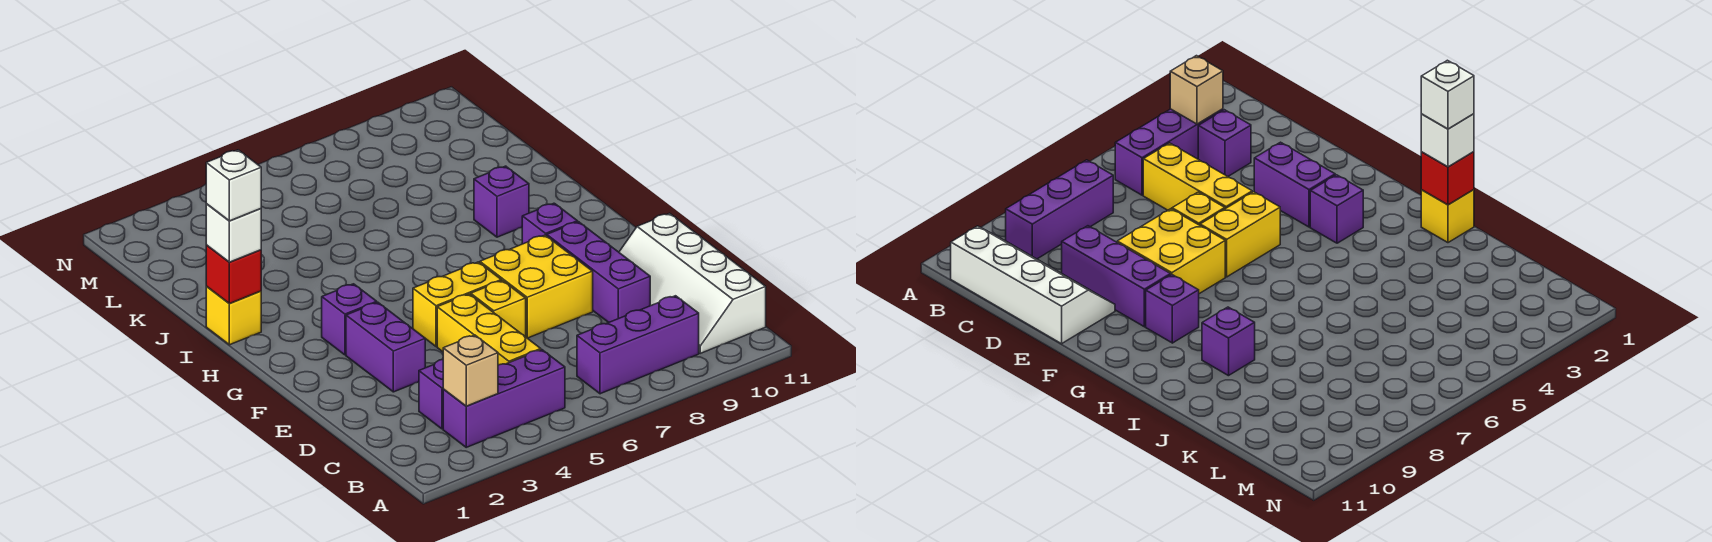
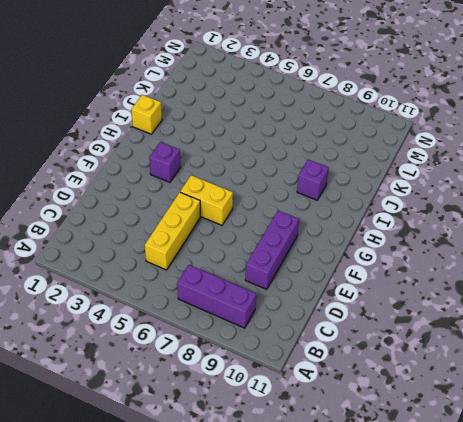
none -> purple 1x3 brick [443,350,565,447]
none -> white 2x4 slope [619,213,766,353]
none -> purple 1x1 brick [419,359,443,429]

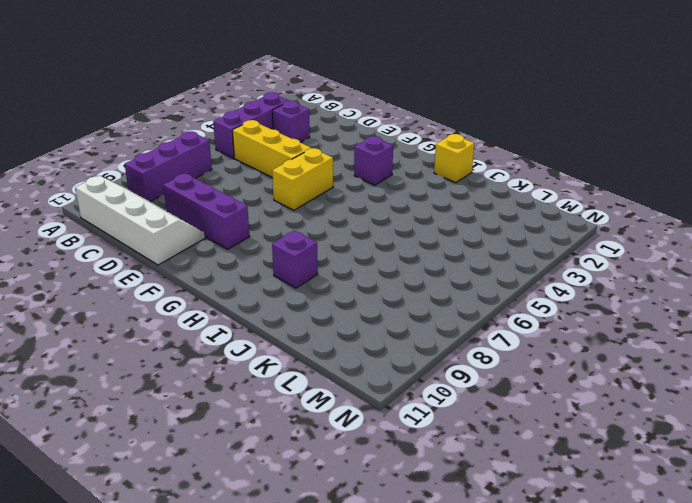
none -> purple 1x2 brick [346,302,425,392]
none -> yellow 1x1 brick [471,281,526,337]
none -> yellow 2x2 brick [480,235,593,338]

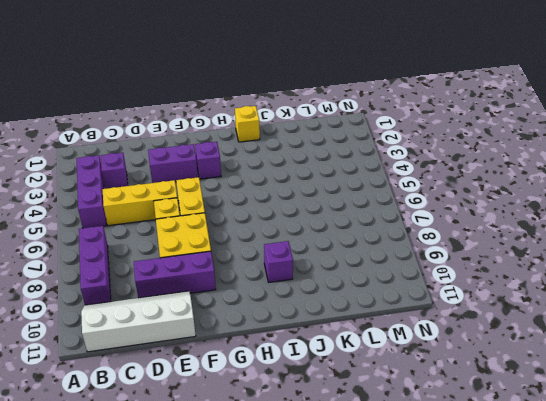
none -> purple 1x1 brick [522,203,577,244]
none -> tan 1x1 brick [443,335,498,406]
none -> red 1x1 brick [206,245,261,303]

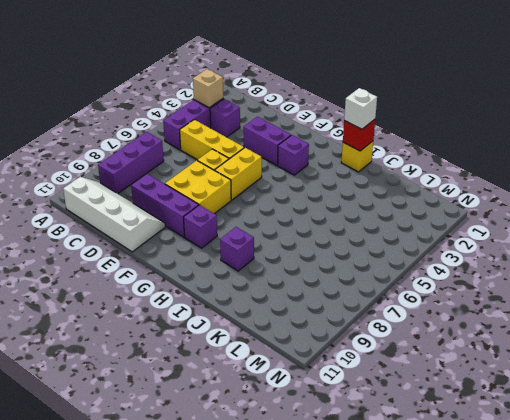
none -> white 1x1 brick [206,150,261,221]

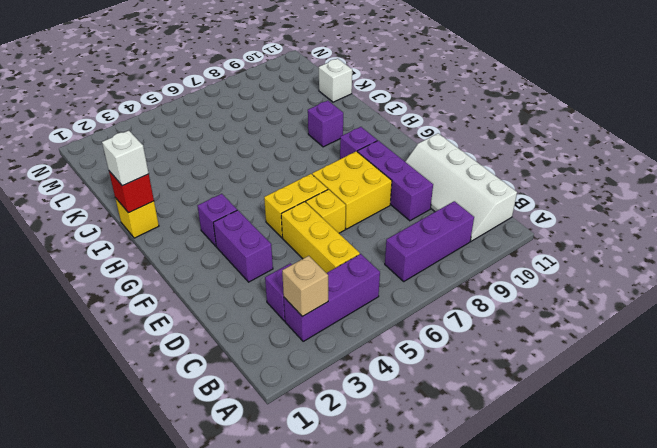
white 1x1 brick [319,59,352,102] -> white 1x1 brick moved to [206,150,261,221]

